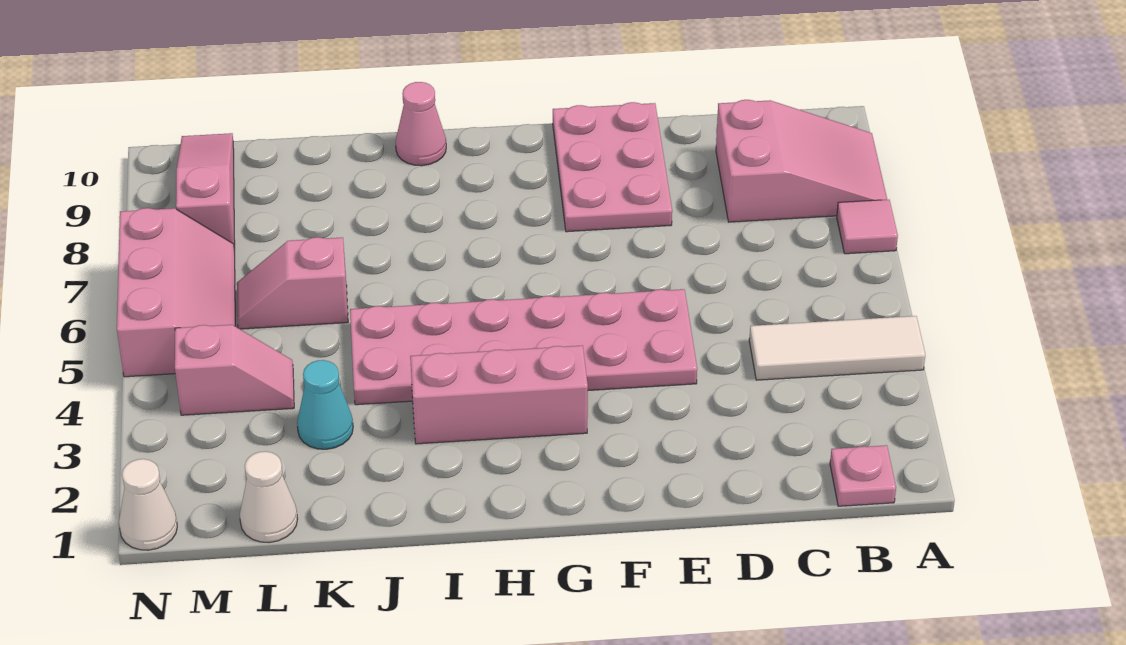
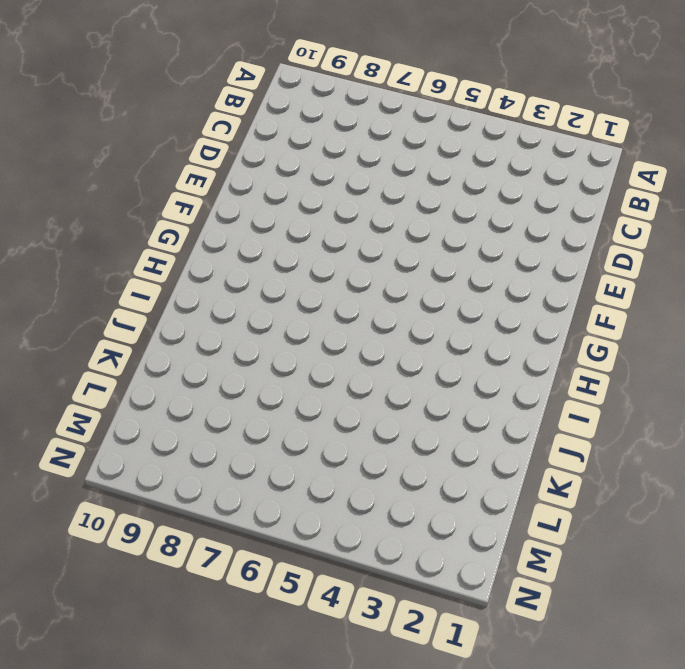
none -> white 1x3 tile [749,316,925,380]
none -> pink 1x1 tile [837,200,898,254]
none -> pink 2x3 slope [716,100,887,222]

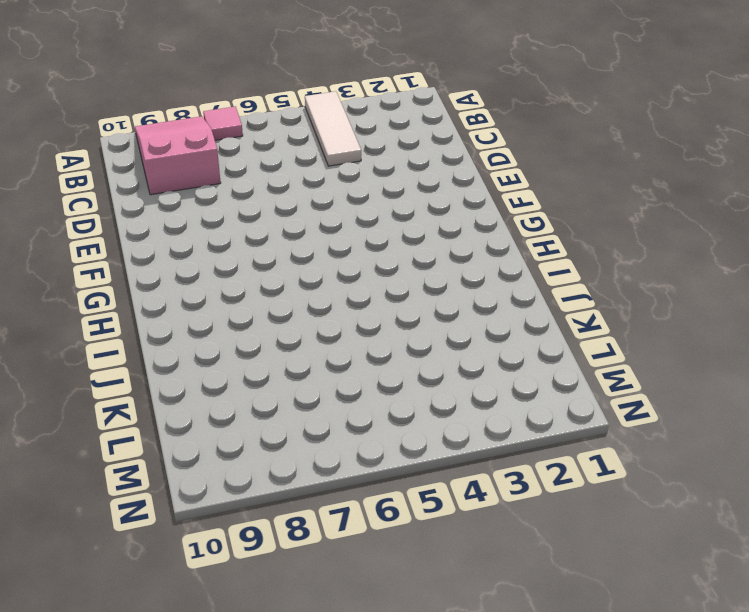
none -> pink 1x1 plate [830,445,896,506]
none -> pink 2x6 plate [350,289,697,405]
none -> pink 2x3 plate [553,102,672,232]

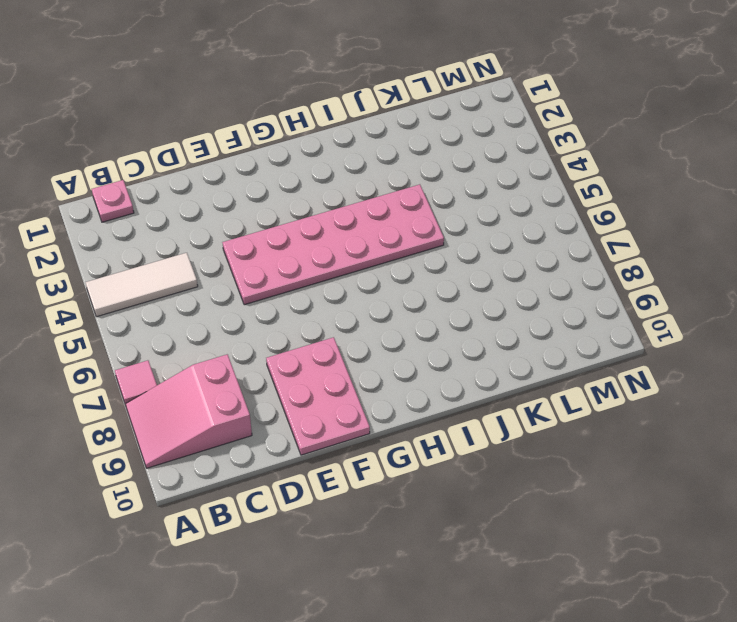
none -> pink 1x3 brick [410,346,588,444]
none -> pink 1x1 cone [396,82,446,166]
none -> cyan 1x1 cone [297,360,353,449]

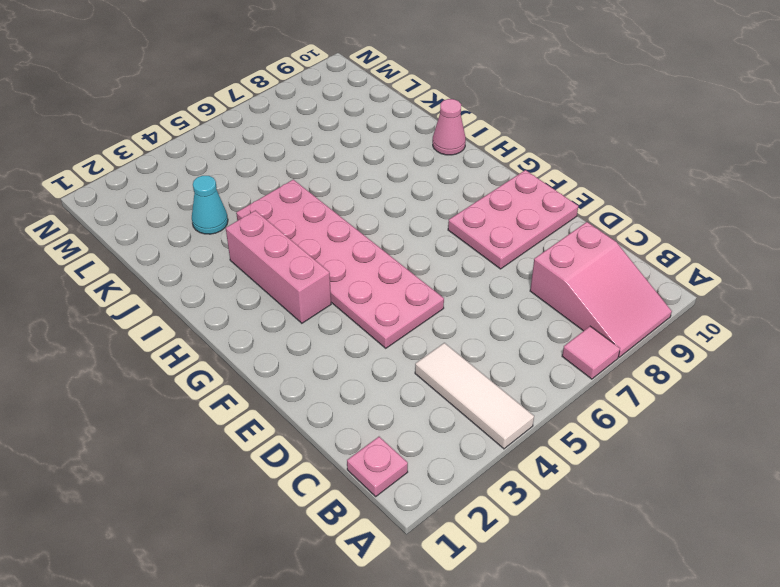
none -> pink 1x2 slope [237,237,348,329]
none -> white 1x1 cone [240,451,298,543]
none -> pink 1x2 slope [175,325,294,415]

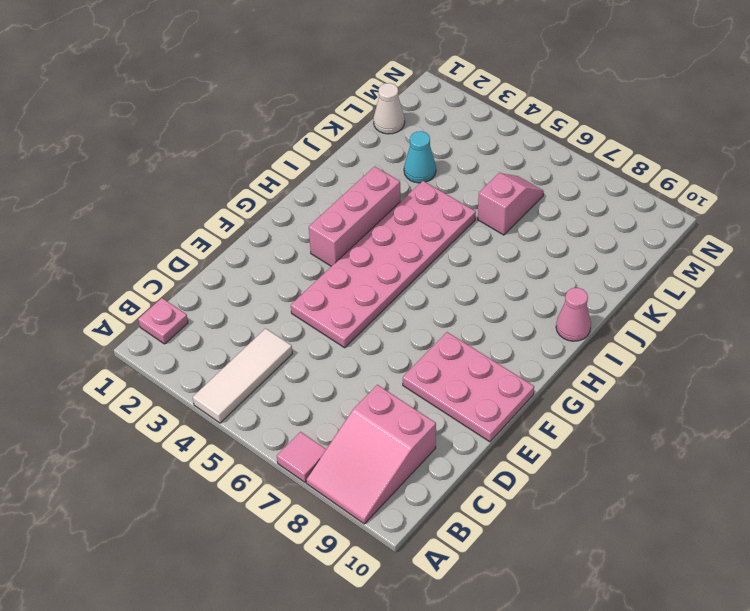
none -> pink 1x2 slope [175,325,294,415]
none -> pink 2x3 slope [117,208,235,377]
none -> pink 1x3 slope [176,133,235,251]

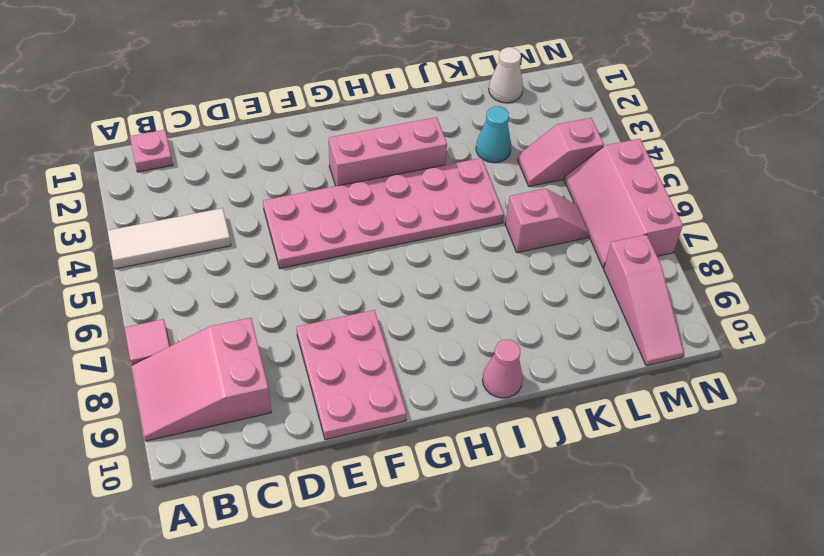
none -> white 1x1 cone [119,459,177,550]

